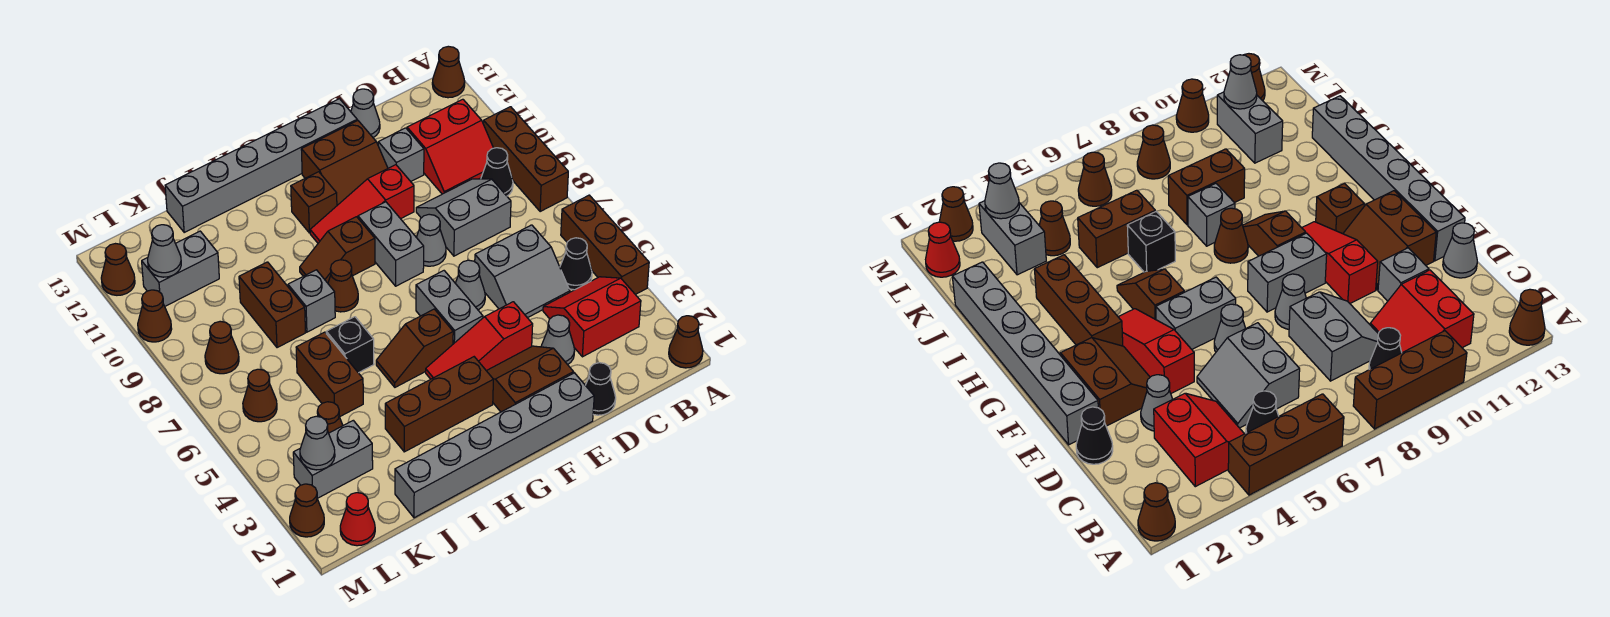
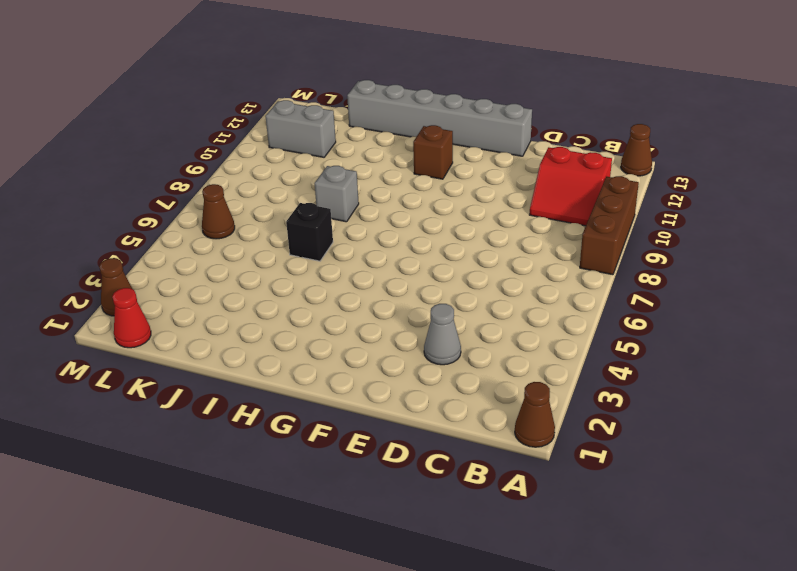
none -> brown 1x3 brick [561,195,649,295]
none -> red 2x2 slope [543,277,641,357]
none -> black 1x1 cone [560,238,592,290]
none -> black 1x1 cone [481,148,513,196]

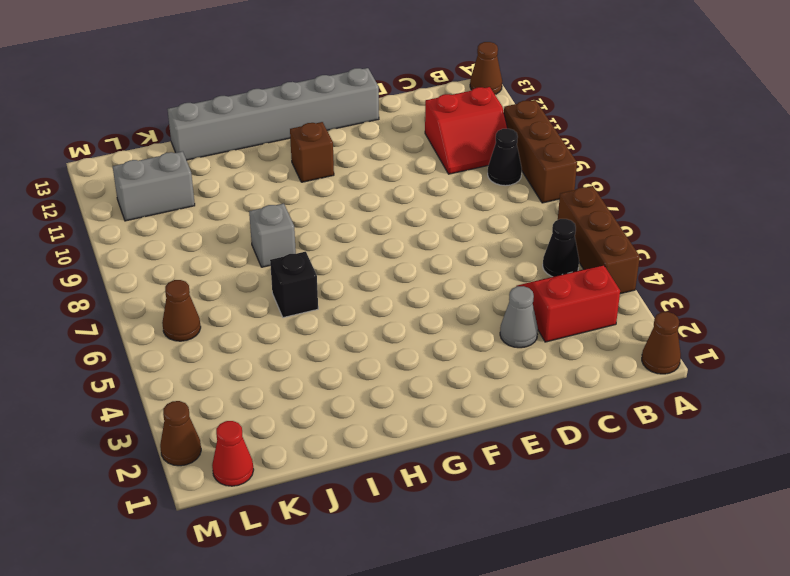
none -> grey 2x2 slope [475,225,570,318]
none -> grey 2x2 slope [416,179,511,256]
none -> black 1x1 cone [585,363,616,415]
none -> grey 1x1 brick [378,128,424,181]

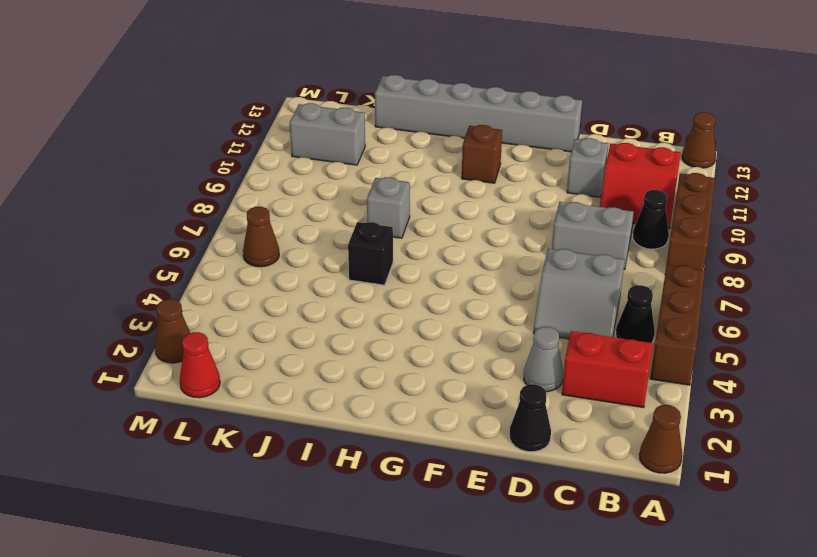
none -> grey 1x1 cone [351,89,380,138]
none -> grey 1x6 brick [395,373,594,518]
none -> brown 2x2 slope [487,346,573,412]
none -> red 1x3 slope [426,302,533,379]

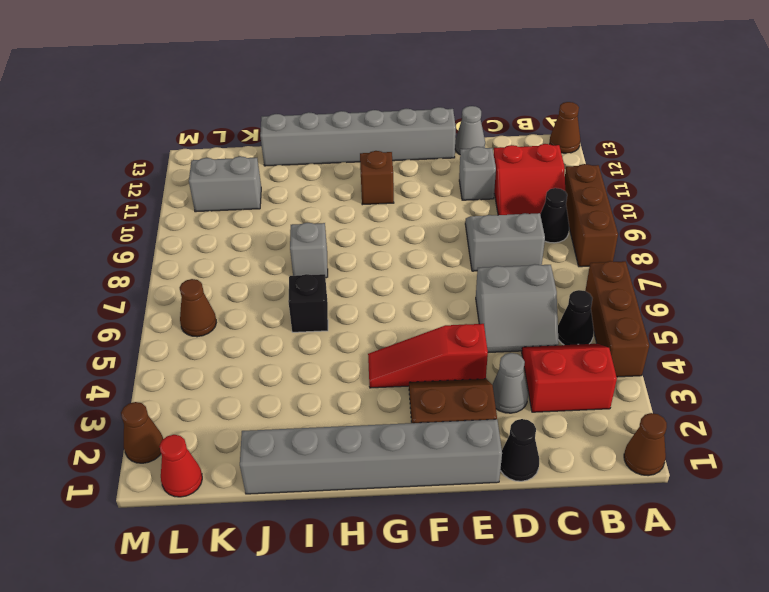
none -> grey 1x1 cone [455,260,485,310]
none -> grey 1x1 cone [416,214,446,266]
none -> red 1x3 slope [310,165,414,243]
none -> brown 2x2 slope [301,121,388,205]

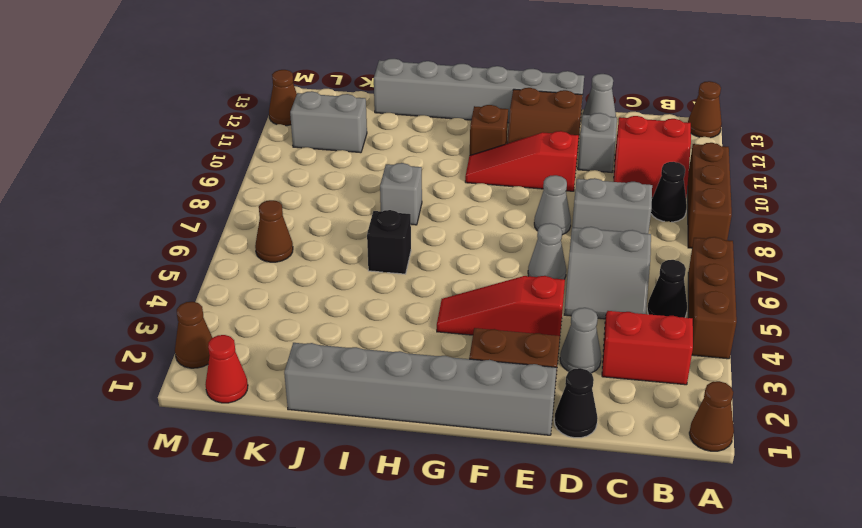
none -> grey 1x2 brick [416,271,483,344]
none -> grey 1x2 brick [358,202,424,286]
none -> brown 1x3 brick [385,357,493,452]
none -> brown 1x2 slope [376,309,453,387]

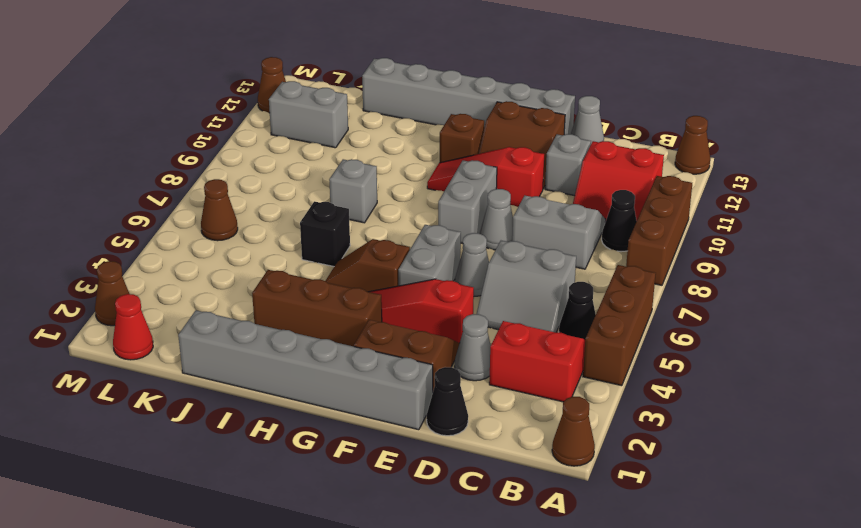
none -> brown 1x2 slope [300,217,375,283]
none -> brown 1x1 cone [328,260,358,312]
none -> brown 1x2 brick [296,332,363,417]
none -> brown 1x2 brick [239,262,306,348]

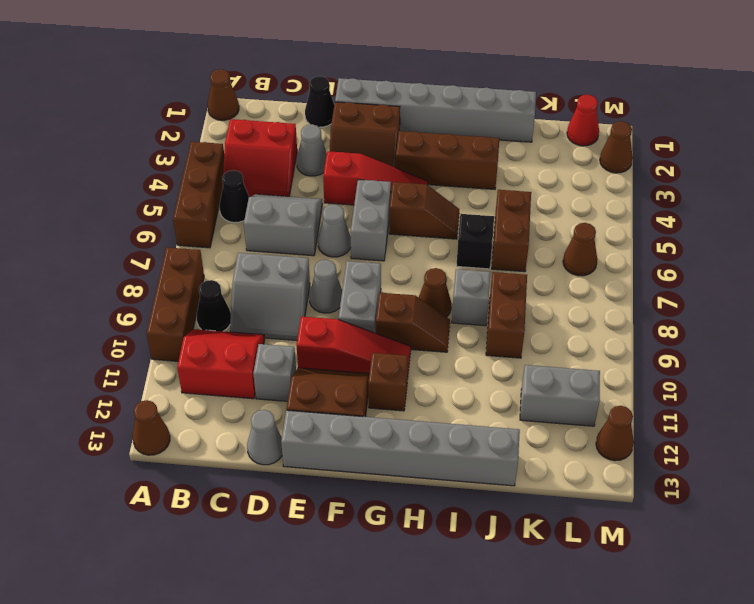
none -> grey 1x2 brick [293,420,373,498]
none -> brown 1x1 cone [317,402,343,433]
none -> brown 1x1 cone [205,321,239,374]
none -> brown 1x1 cone [138,290,172,342]

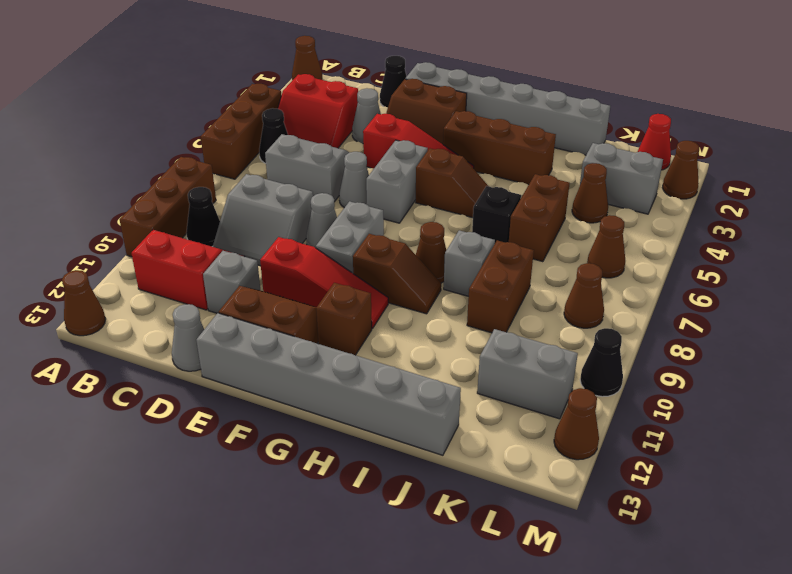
black 1x1 cone [580,328,623,397] -> brown 1x1 cone [138,290,172,342]
none -> grey 1x1 cone [300,416,335,470]
none -> grey 1x1 cone [148,225,181,277]

